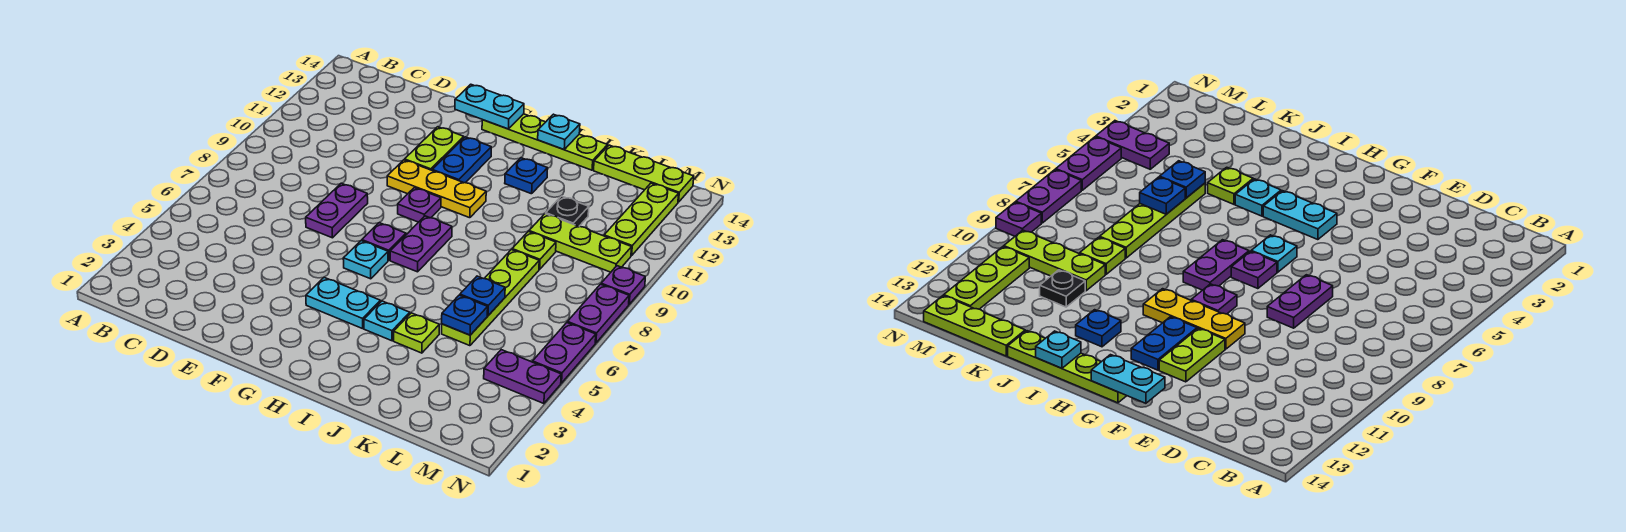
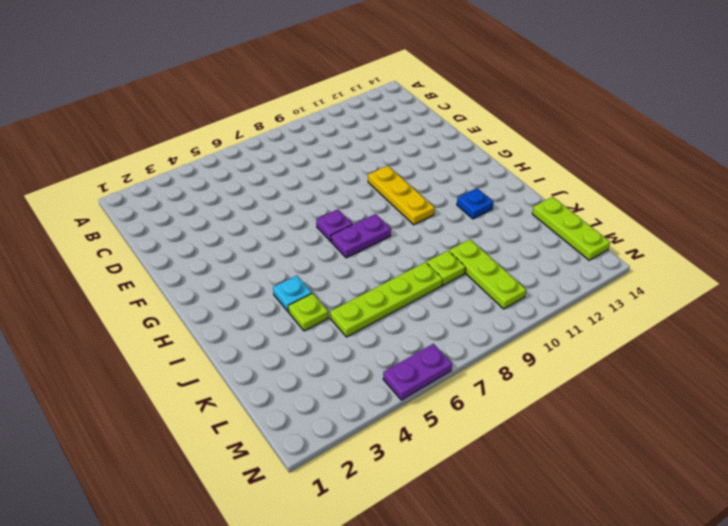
none -> purple 1x2 plate [306,183,368,238]
none -> lime 1x2 plate [405,127,464,170]
none -> cyan 1x2 plate [306,278,380,329]

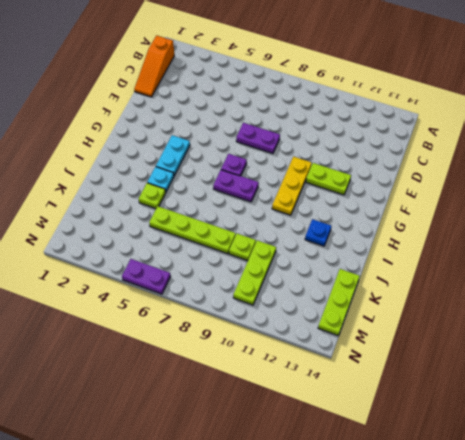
orange 1x3 slope [134,36,174,97] -> none
none -> cyan 1x1 plate [343,241,388,279]
none -> purple 1x1 plate [398,188,441,222]
none -> blue 1x2 plate [432,137,491,183]

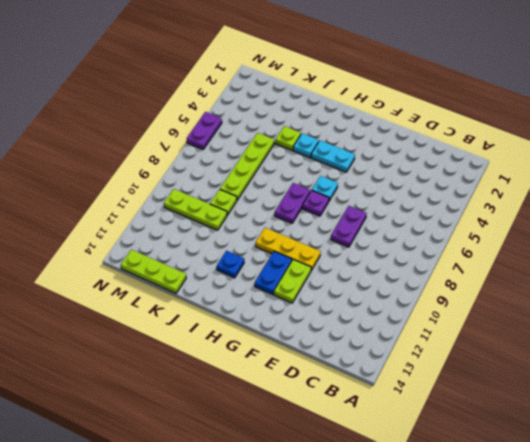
none -> purple 1x1 plate [398,188,441,222]
none -> lime 1x4 plate [482,114,608,170]
none -> black 1x1 plate [546,196,589,226]

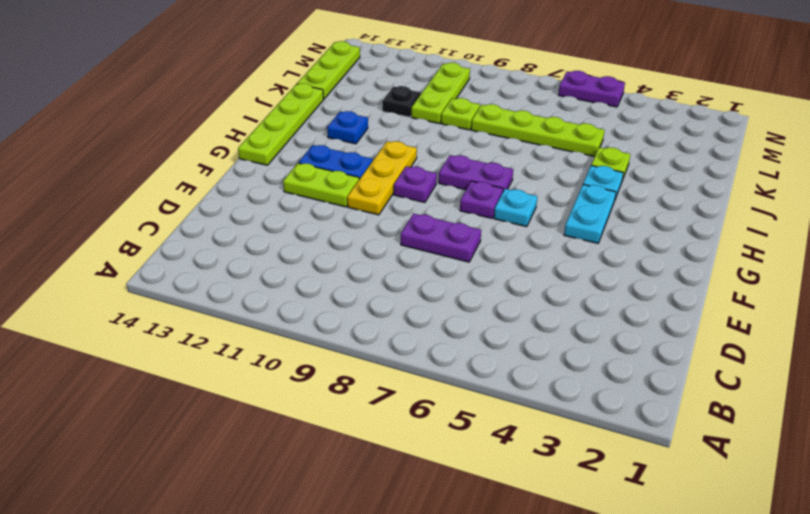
none -> purple 1x2 plate [484,350,561,404]
none -> lime 1x3 plate [604,183,679,256]
none -> purple 1x2 plate [567,284,629,343]

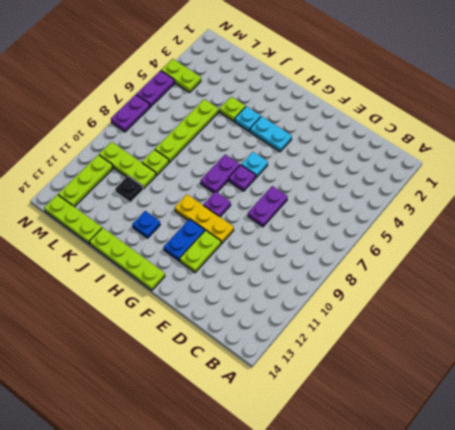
lime 1x2 plate [161,59,201,92] -> purple 1x2 plate [484,350,561,404]
none -> purple 1x1 plate [601,266,645,304]
none -> cyan 1x2 plate [455,84,524,129]
none -> cyan 1x1 plate [538,114,580,149]

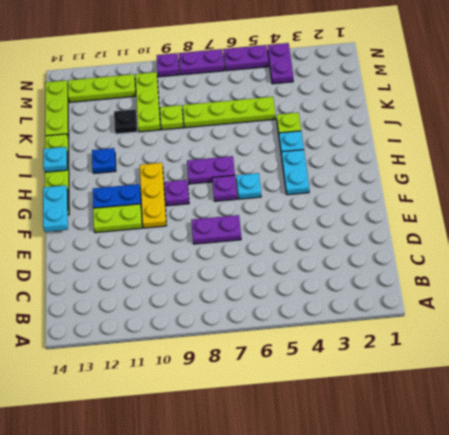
none -> blue 1x1 plate [442,295,488,335]
none -> blue 1x1 plate [460,276,505,316]

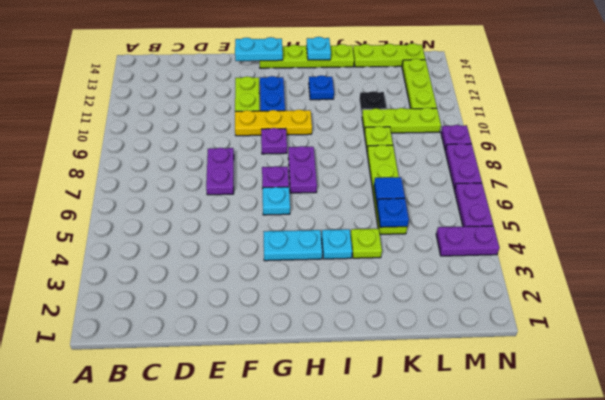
blue 1x1 tile [374,177,405,203] -> blue 1x1 plate [460,276,505,316]

